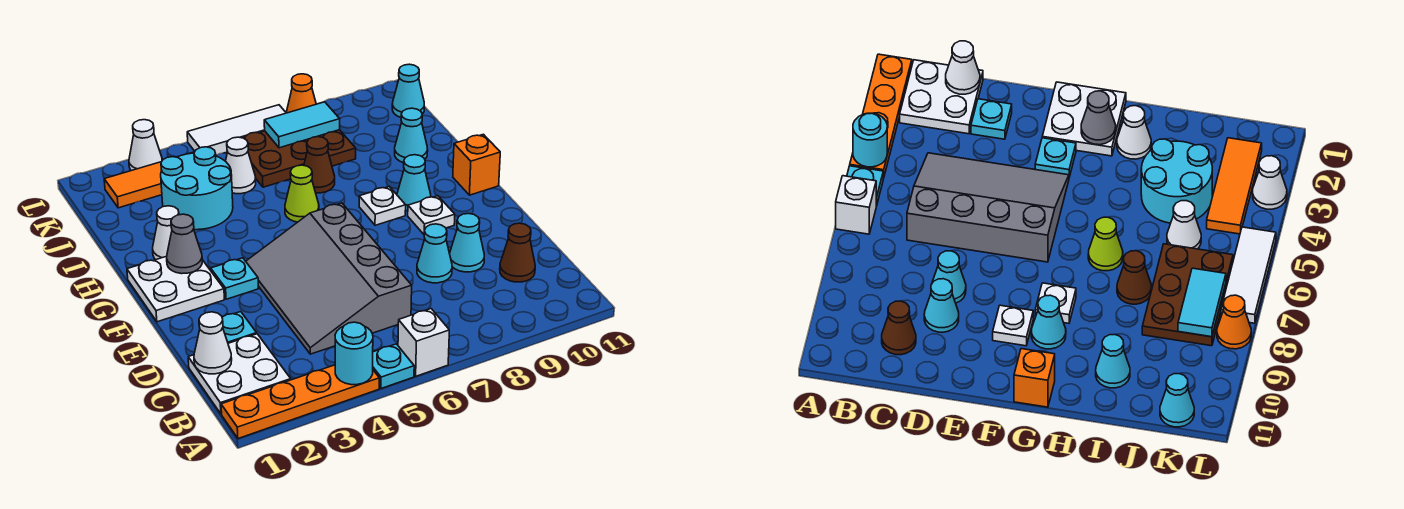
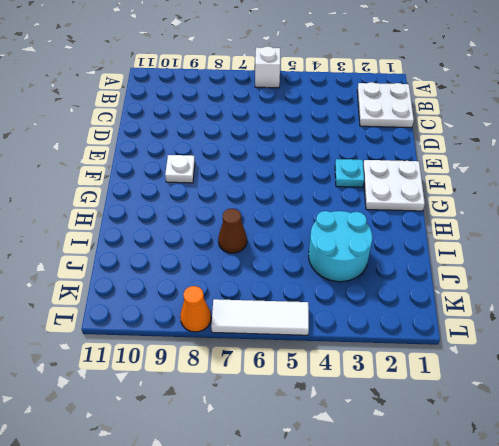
none -> orange 1x4 plate [221,365,379,439]
none -> cyan 1x1 plate [373,344,414,388]
none -> grey 3x4 slope [246,203,412,354]
none -> brown 1x1 cone [500,223,535,282]

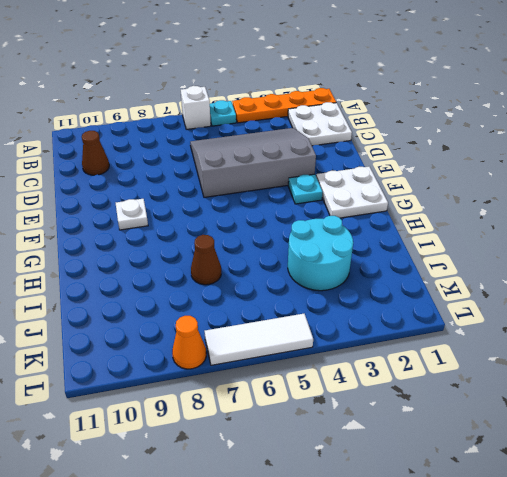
grey 3x4 slope [190,128,316,197] -> grey 3x4 slope turned to [246,203,412,354]
none -> cyan 1x1 plate [222,312,257,343]
none -> cyan 1x1 cone [417,224,452,283]
none -> cyan 1x1 cone [450,213,484,272]
none -> white 1x1 plate [359,186,406,225]

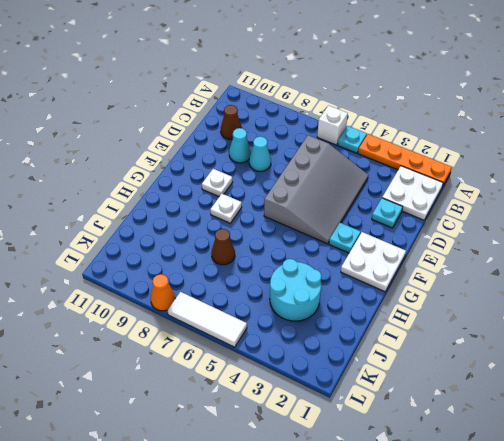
none -> cyan 1x1 cone [397,155,431,211]
none -> orange 1x1 brick [453,134,500,195]
none -> white 1x1 cone [153,206,179,260]
none -> lime 1x1 cone [285,165,319,222]

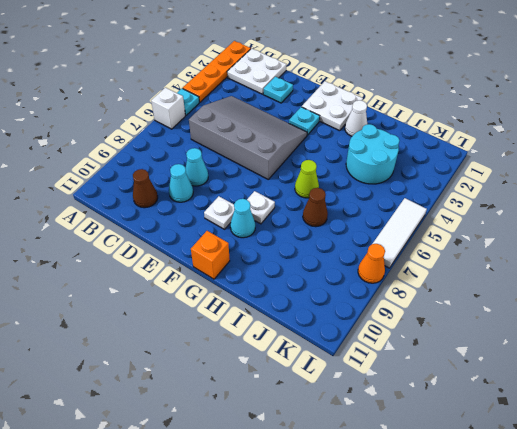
none -> cyan 1x1 cone [395,108,428,163]
none -> white 1x1 cone [226,137,256,194]
none -> brown 2x3 plate [243,130,356,187]
none -> orange 1x3 tile [104,152,194,208]

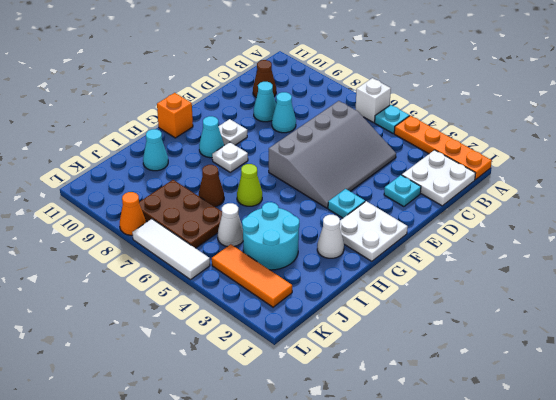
none -> cyan 1x1 cone [392,64,424,117]
none -> white 1x1 cone [129,120,162,171]
none -> cyan 1x1 round brick [335,322,373,385]
none -> white 1x1 cone [194,312,232,374]

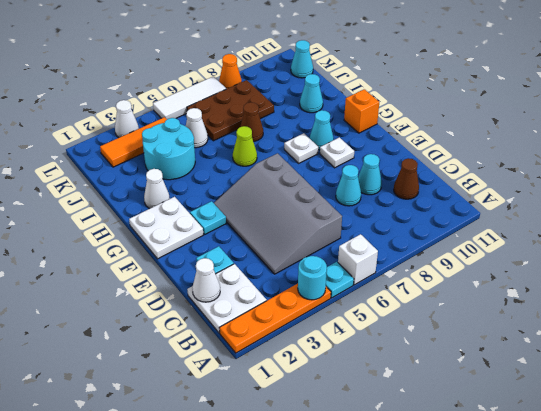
none -> grey 1x1 cone [167,214,202,274]
none -> cyan 1x2 tile [264,102,340,148]

